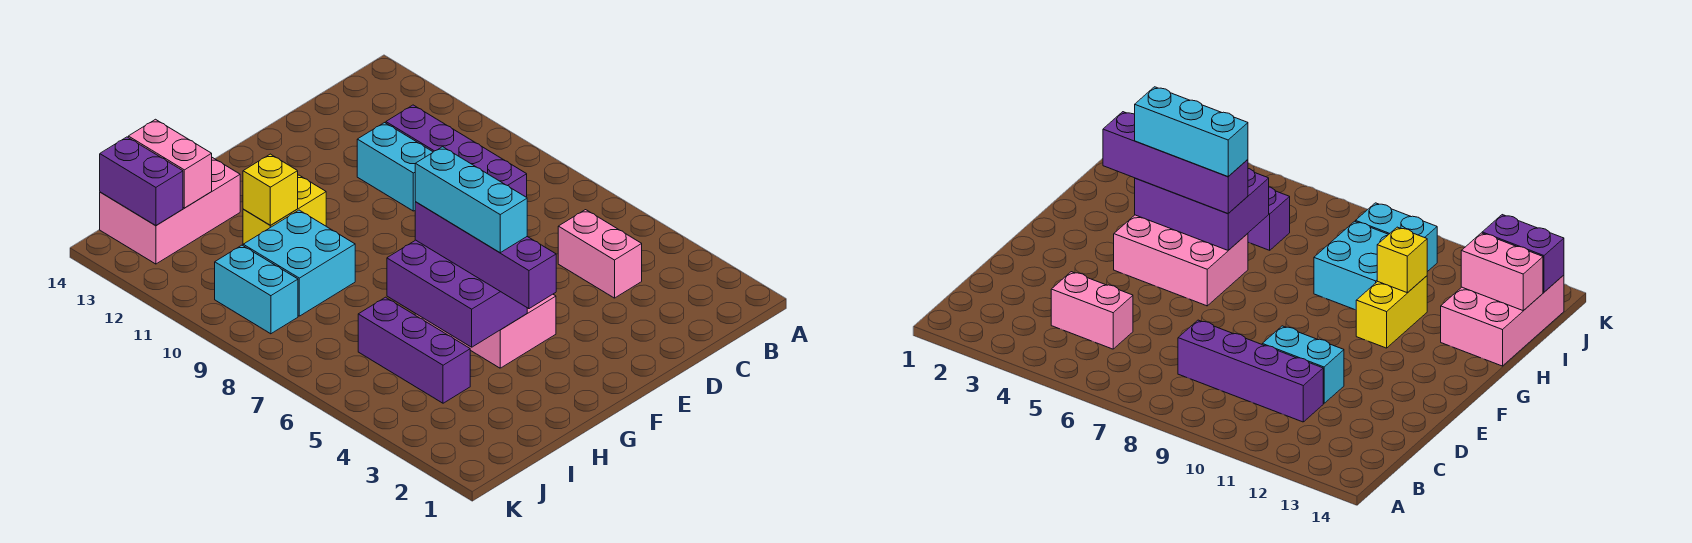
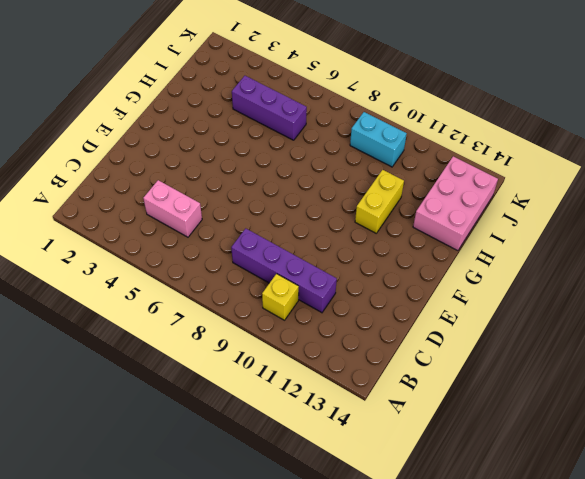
yellow 1x1 brick [262,274,299,320] -> yellow 1x1 brick moved to [243,154,298,225]
none -> cyan 1x2 brick [357,123,433,211]
none -> pink 2x3 brick [415,294,556,368]
none -> cyan 2x2 brick [243,210,355,316]

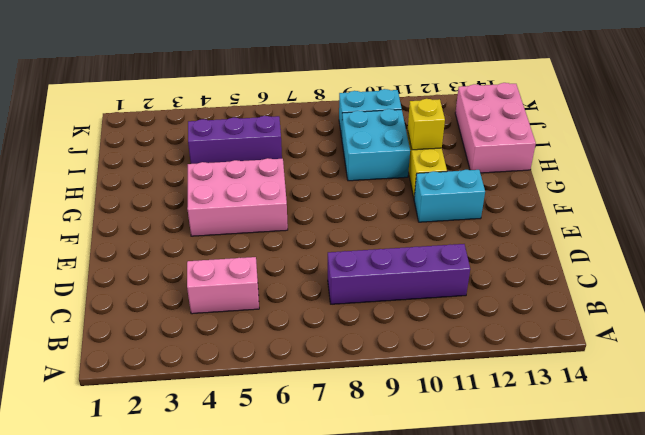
cyan 1x2 brick [414,170,485,222] -> cyan 1x2 brick moved to [357,123,433,211]
none -> purple 2x3 brick [387,240,527,347]
none -> pink 1x2 brick [128,119,212,208]
none -> purple 1x2 brick [100,137,183,225]

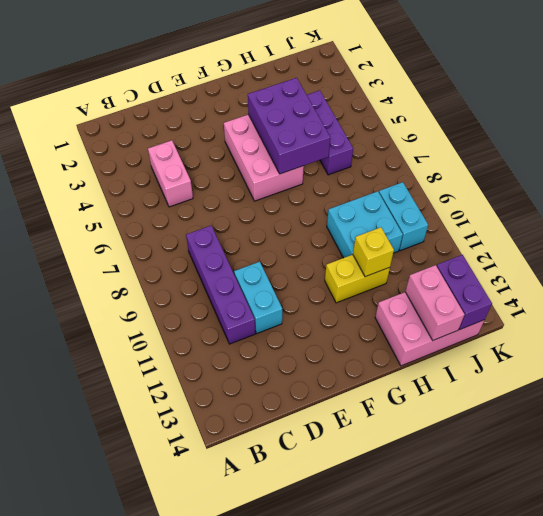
none -> purple 1x4 brick [415,202,556,309]
none -> cyan 1x3 brick [415,147,527,253]

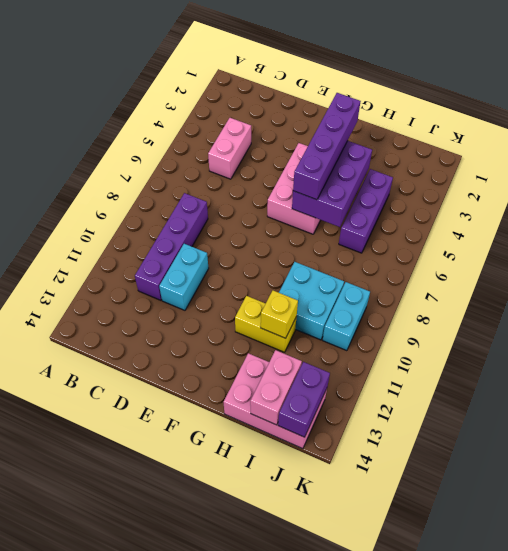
none -> cyan 1x3 brick [415,147,527,253]

